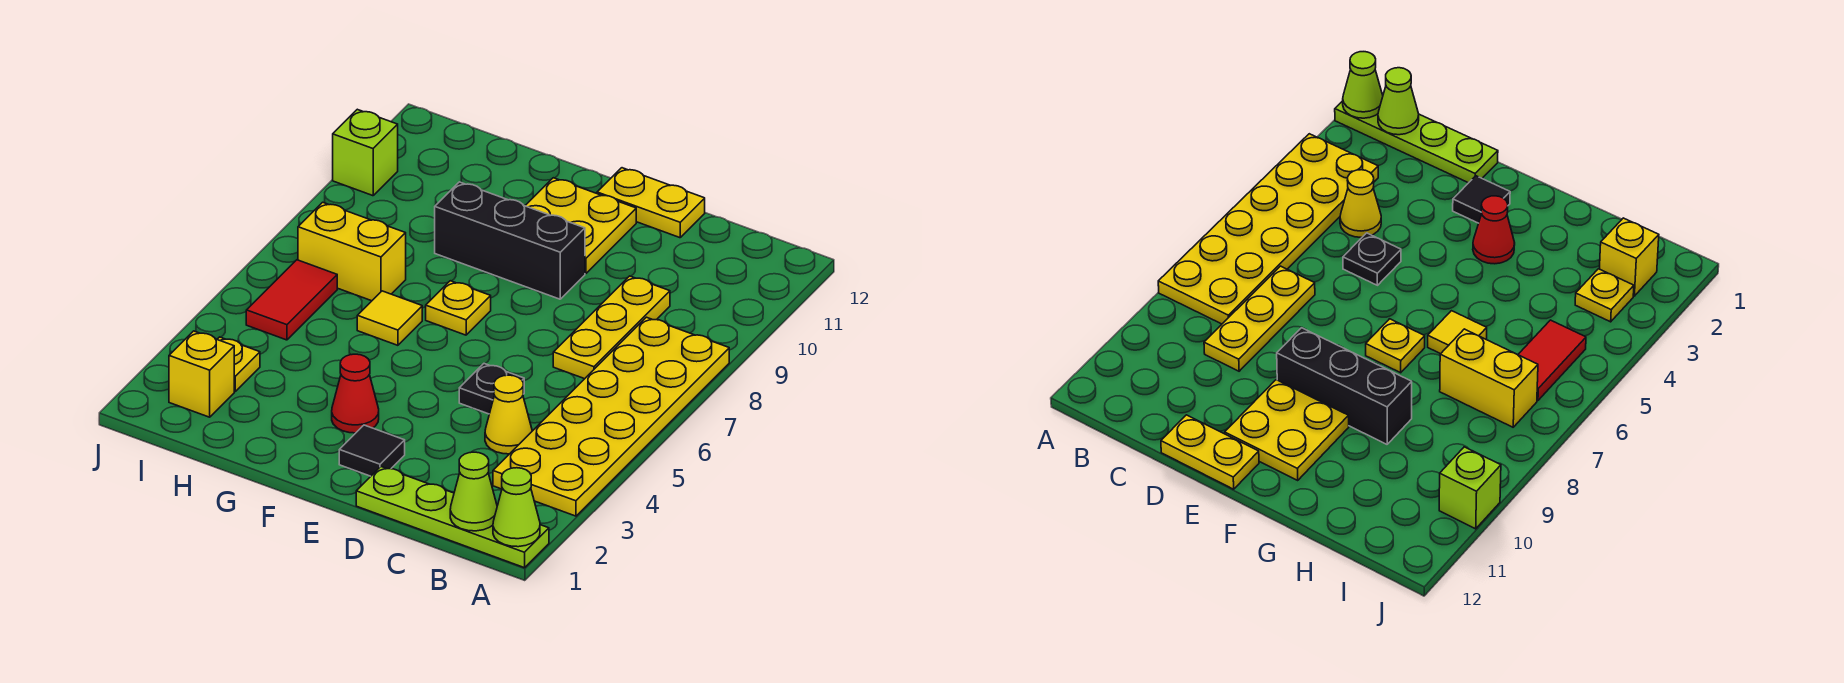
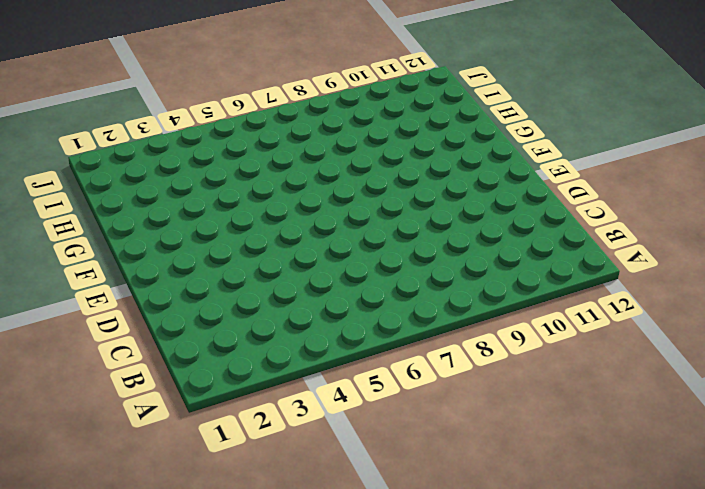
none -> lime 1x4 plate [356,467,549,568]
none -> yellow 2x6 plate [493,317,729,516]
none -> yellow 1x1 cone [485,375,532,454]

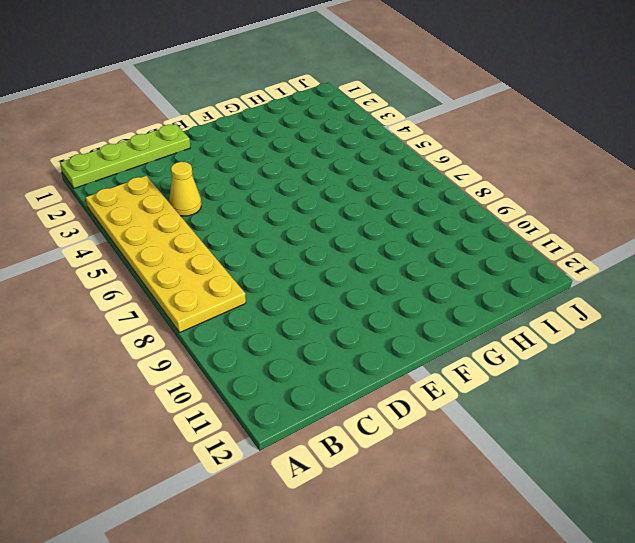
none -> yellow 1x3 plate [553,276,670,379]
none -> black 1x1 plate [459,364,524,414]
none -> yellow 1x2 plate [597,168,705,238]

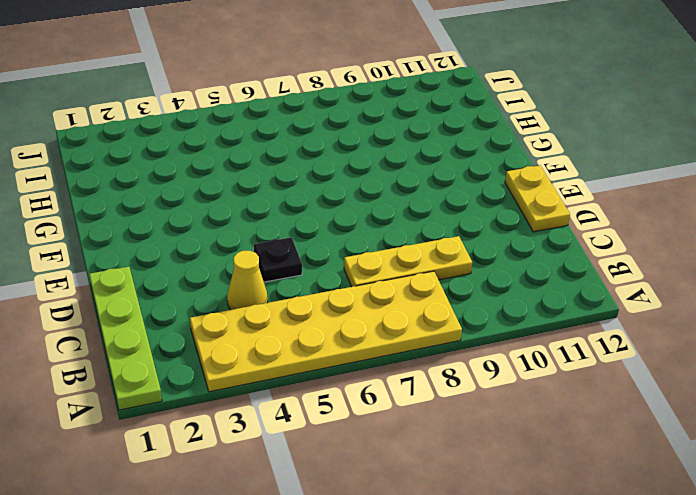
none -> black 1x1 tile [339,425,405,476]
none -> black 1x3 brick [435,182,585,299]
none -> yellow 2x2 plate [525,178,636,274]

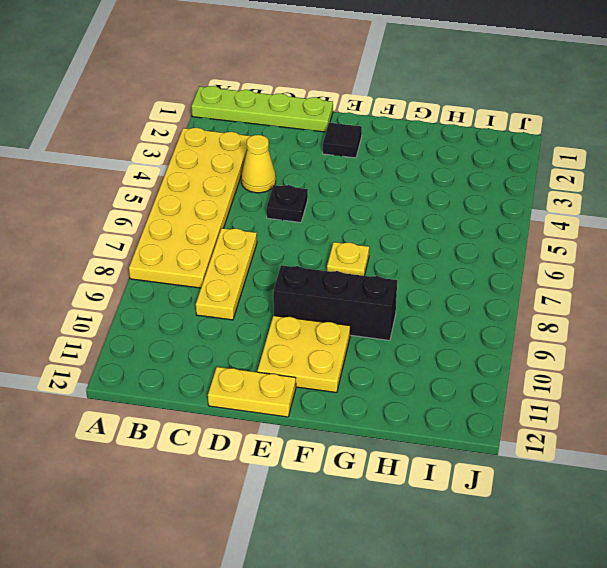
none -> red 1x1 cone [332,354,379,433]
none -> yellow 1x1 tile [357,291,422,345]
none -> yellow 1x2 brick [298,202,406,301]

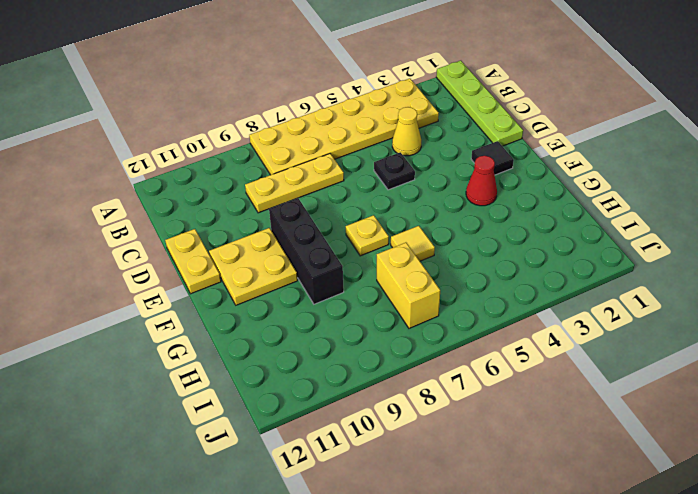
none -> yellow 1x1 brick [169,331,234,417]
none -> yellow 1x1 plate [217,337,260,391]
none -> red 1x2 tile [246,260,337,340]

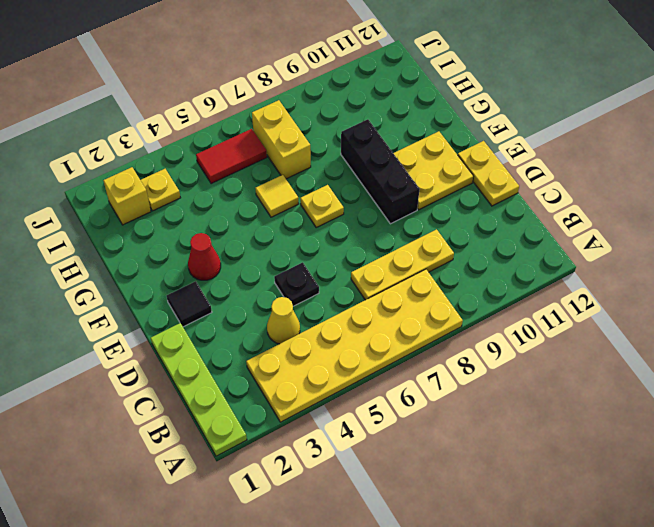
none -> lime 1x1 brick [333,109,398,196]
none -> lime 1x1 cone [493,468,540,547]
none -> lime 1x1 cone [450,452,497,531]

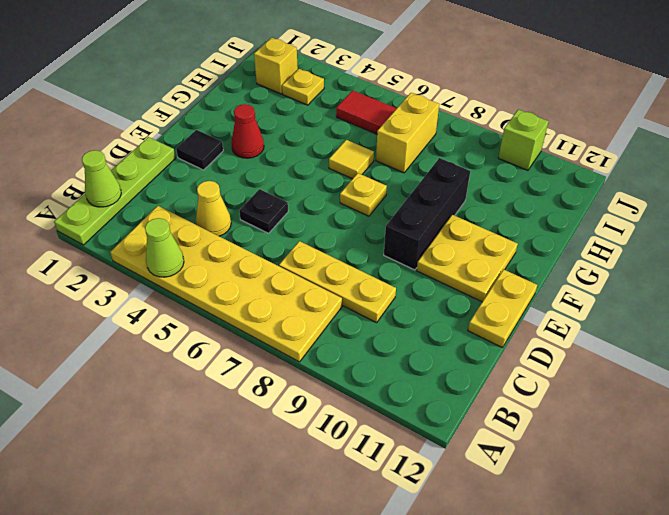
lime 1x1 cone [145,218,184,277] -> lime 1x1 cone moved to [493,468,540,547]

